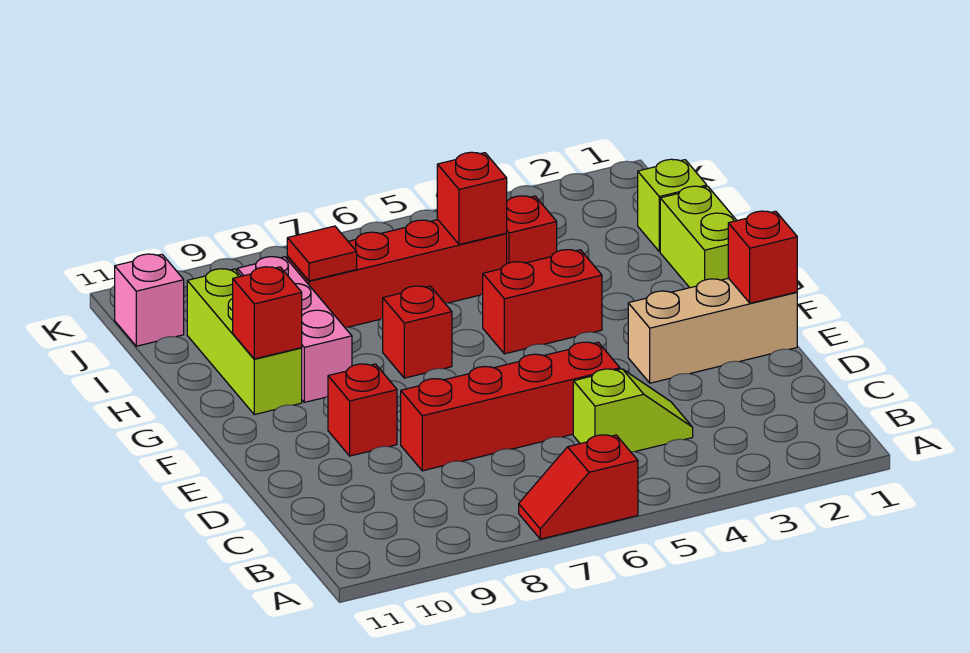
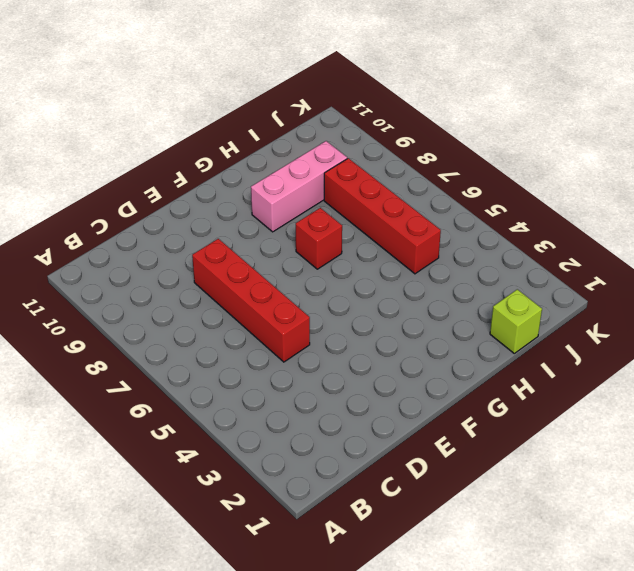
none -> red 1x2 slope [519,435,638,539]
none -> lime 1x2 slope [573,369,693,452]
none -> tan 1x3 brick [628,278,797,383]

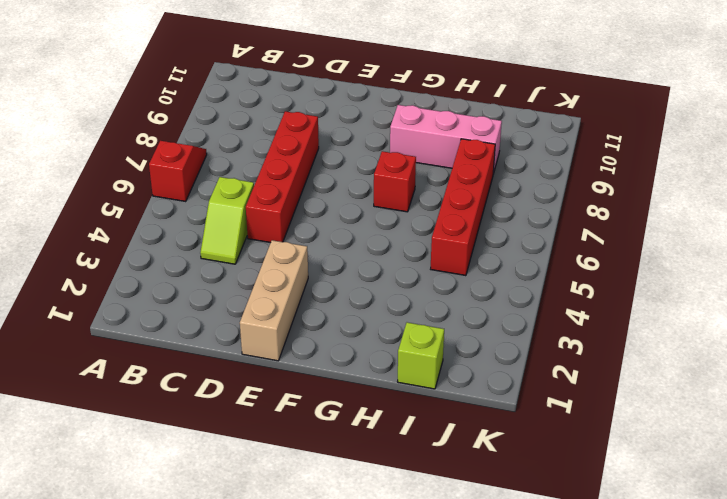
none -> red 1x1 brick [328,364,397,456]
none -> lime 1x2 brick [660,186,737,288]
none -> red 1x2 brick [483,250,602,354]

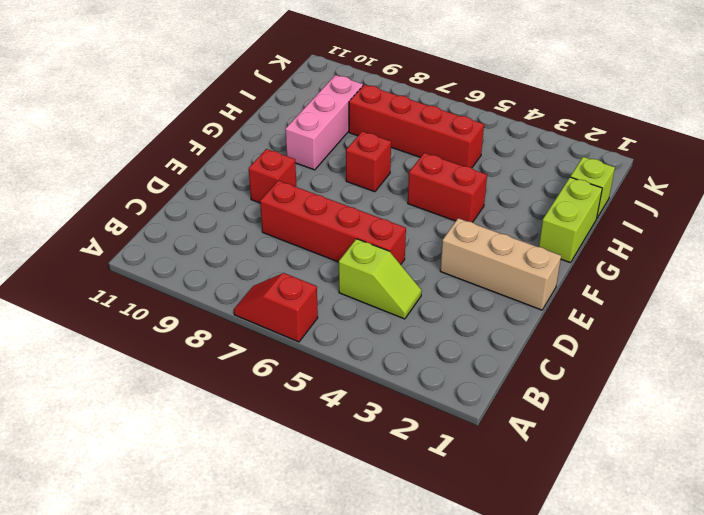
none -> lime 1x3 brick [187,269,302,415]
none -> red 1x1 brick [506,196,557,264]
none -> pink 1x1 brick [115,254,184,346]

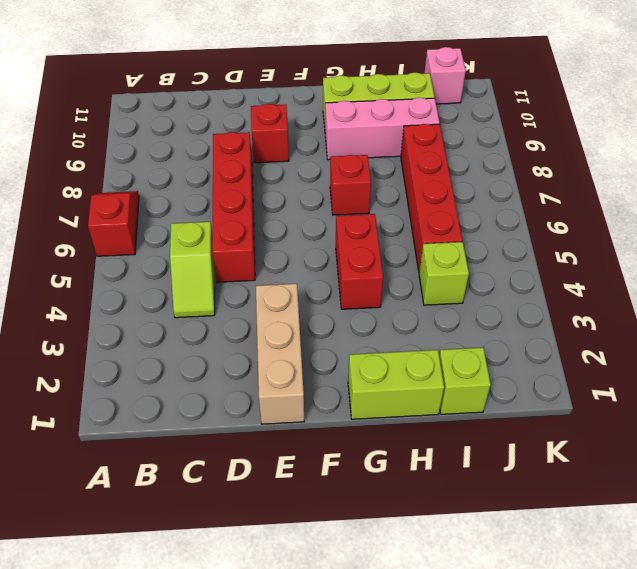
lime 1x1 brick [419,242,469,305] -> red 1x1 brick [506,196,557,264]
none -> red 1x1 brick [728,211,797,303]
none -> red 1x1 brick [233,267,302,359]
none -> red 1x1 brick [437,152,507,245]

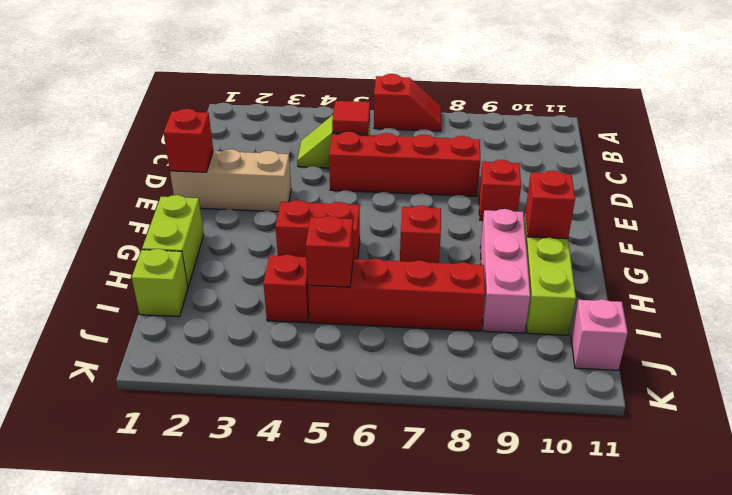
red 1x1 tile [332,101,370,134] -> red 1x1 tile moved to [287,226,357,281]

